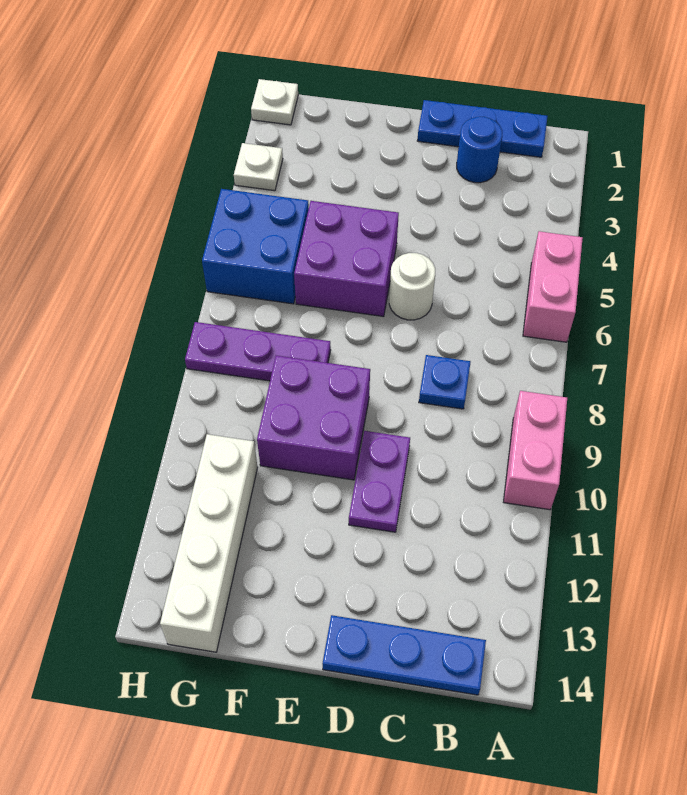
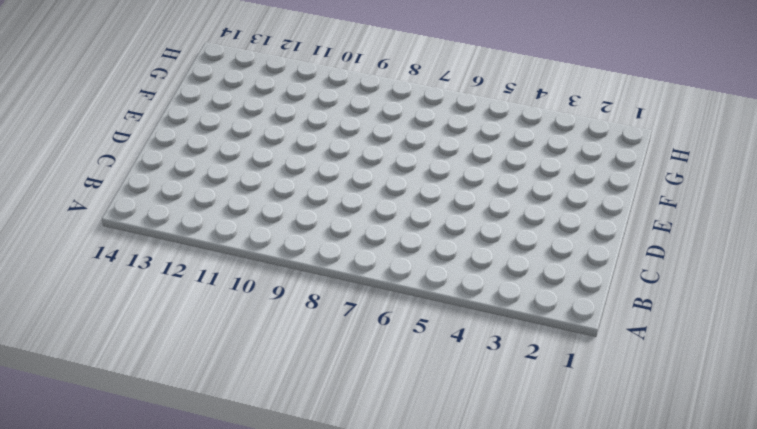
none -> pink 1x2 brick [523,231,583,342]
none -> pink 1x2 brick [504,391,567,510]
none -> blue 1x3 plate [417,100,548,157]

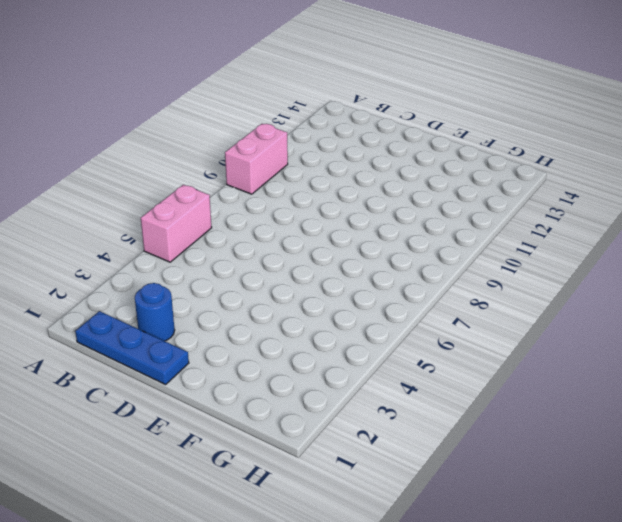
none -> blue 1x3 plate [323,615,486,695]
none -> blue 1x1 plate [419,355,470,409]
none -> white 1x1 round brick [389,253,435,320]

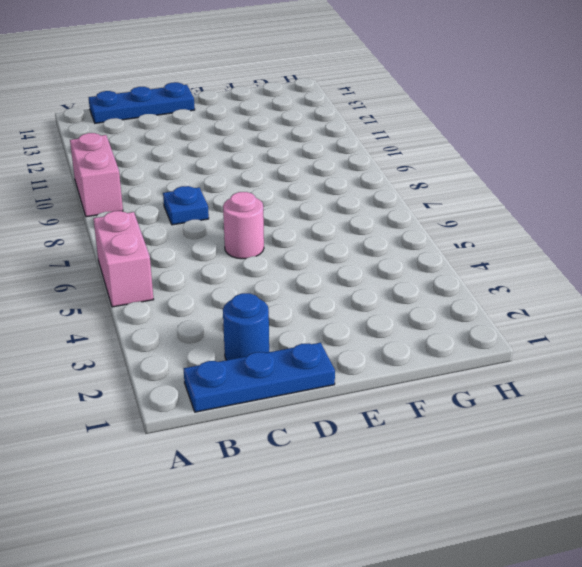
pink 1x1 round brick [223,192,264,259] -> white 1x1 round brick [389,253,435,320]
none -> purple 1x2 plate [349,431,410,532]
none -> purple 2x2 brick [294,201,399,317]
none -> purple 2x2 brick [257,355,370,480]

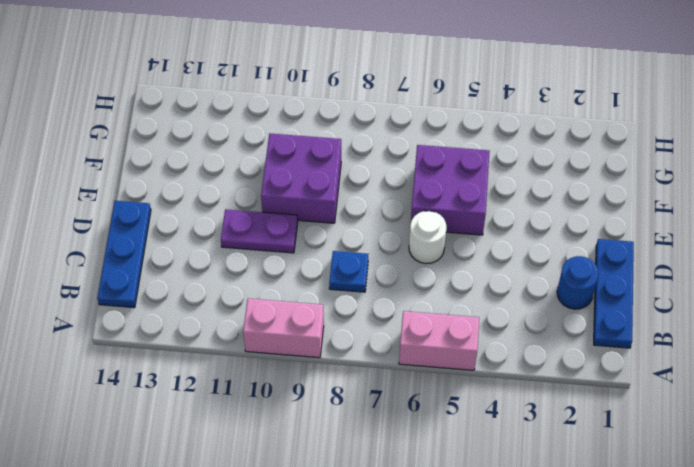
none -> purple 1x3 plate [185,322,331,381]
none -> blue 2x2 brick [202,189,309,304]
none -> white 1x4 brick [160,434,258,652]

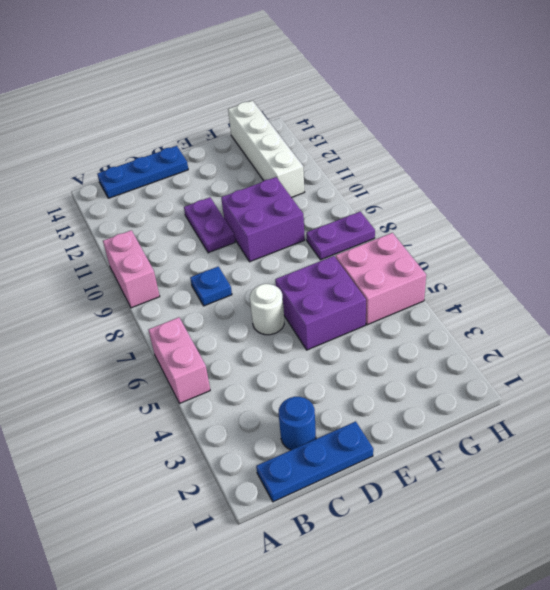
pink 2x2 brick [336,233,426,325] -> blue 2x2 brick [202,189,309,304]
purple 1x2 plate [306,212,375,260] -> purple 1x3 plate [185,322,331,381]
none -> white 1x1 plate [251,79,298,125]
none -> white 1x1 plate [234,143,283,191]

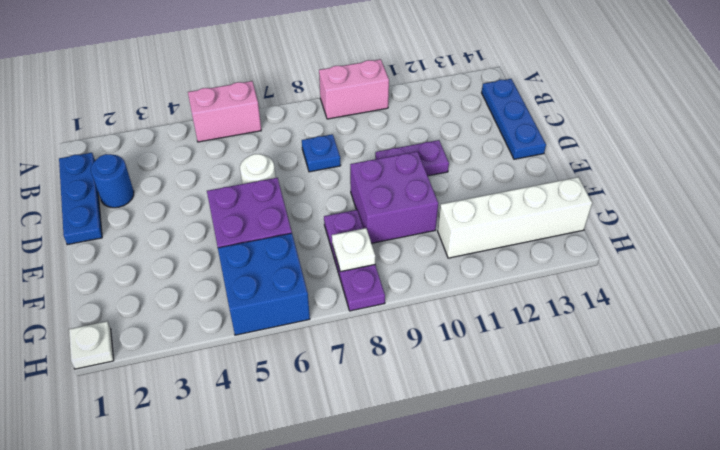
white 1x1 plate [332,228,375,272] -> white 1x1 plate moved to [234,143,283,191]

